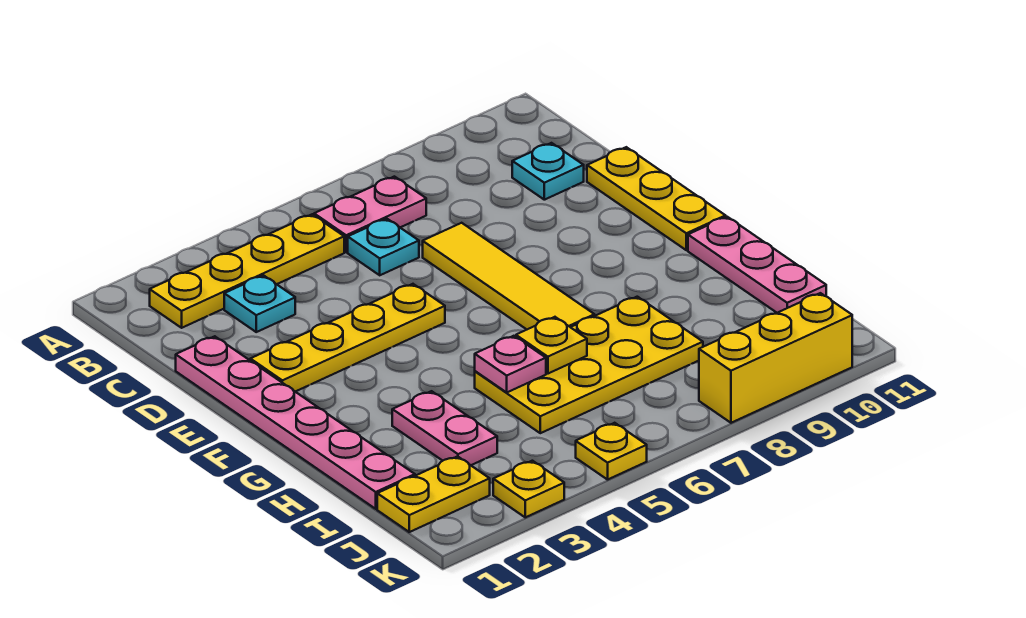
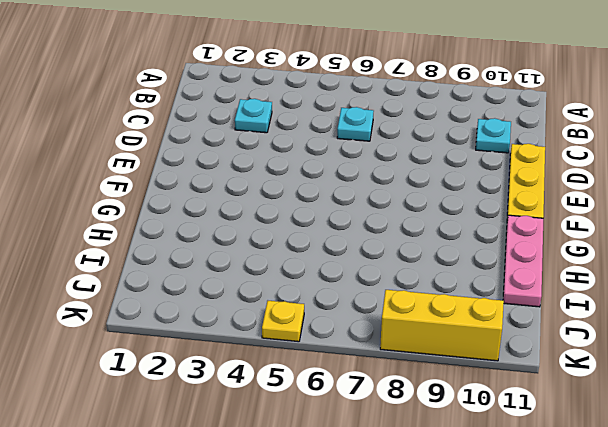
none -> yellow 1x4 plate [150,214,344,328]
none -> pink 1x2 plate [314,177,426,252]
none -> pink 1x6 plate [176,336,415,509]

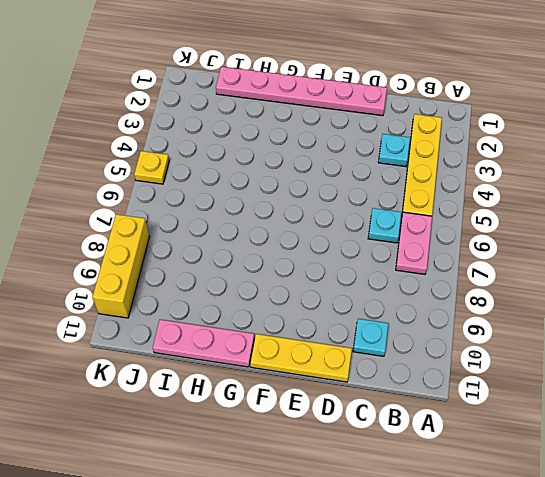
none -> yellow 1x4 tile [423,223,595,330]
none -> yellow 1x4 plate [250,284,445,392]
none -> pink 1x2 plate [392,391,497,465]

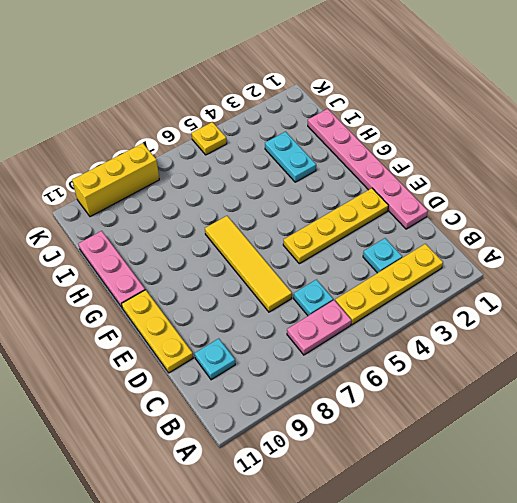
cyan 1x2 plate [265,132,316,182] -> pink 1x2 plate [392,391,497,465]
none -> yellow 2x4 plate [475,297,703,433]
none -> yellow 1x2 plate [377,456,490,532]
none -> yellow 1x1 plate [493,461,564,517]

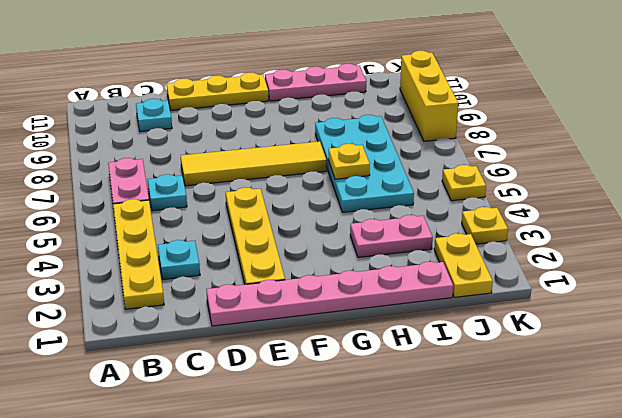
cyan 2x4 plate [315,115,414,212] -> yellow 2x4 plate [475,297,703,433]
none -> pink 1x1 plate [475,336,546,392]

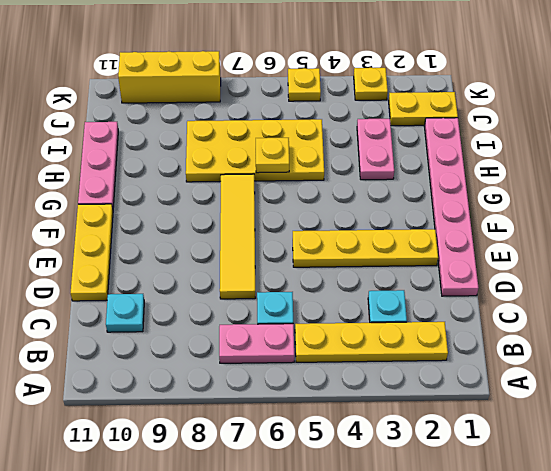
none -> pink 1x1 plate [475,336,546,392]

